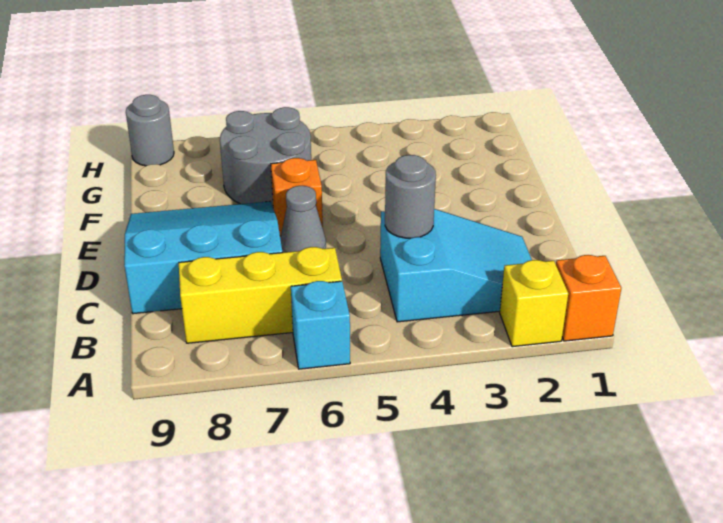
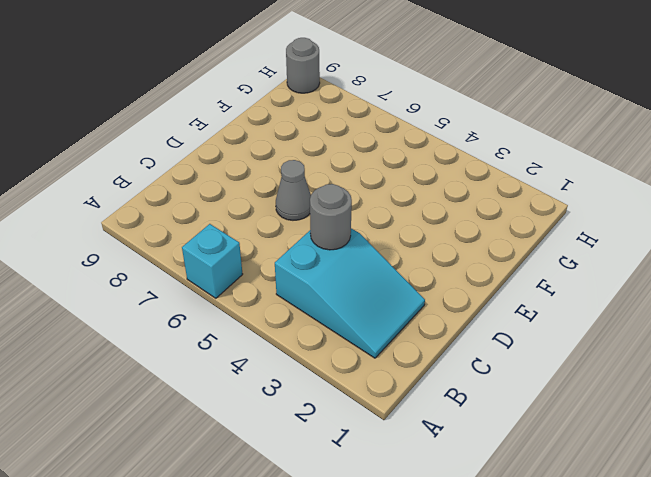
none -> orange 1x1 brick [556,255,621,341]
none -> yellow 1x1 brick [500,260,568,347]

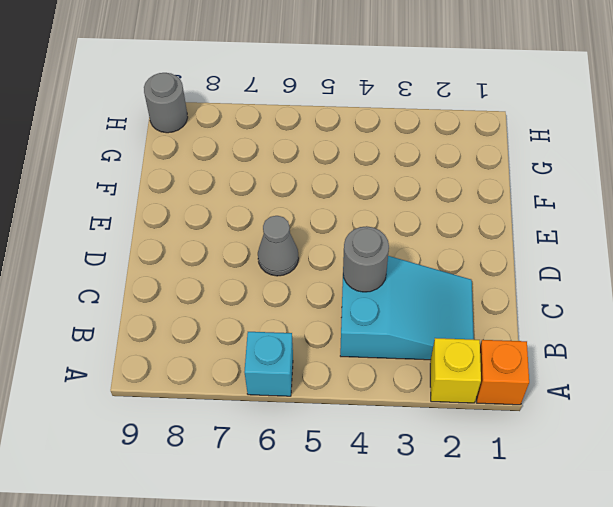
none -> yellow 1x3 brick [179,247,342,343]
none -> cyan 3x3 slope [124,201,282,314]

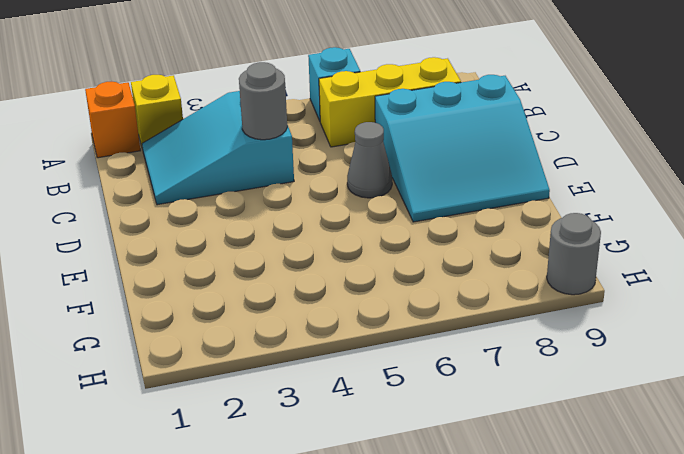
none -> orange 1x1 brick [271,158,323,236]
none -> grey 2x2 round brick [220,107,311,207]

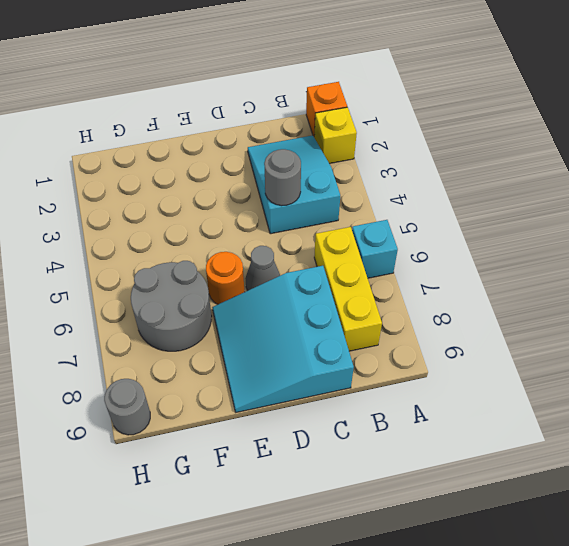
orange 1x1 round brick [206,252,244,304] -> orange 1x1 brick [271,158,323,236]

